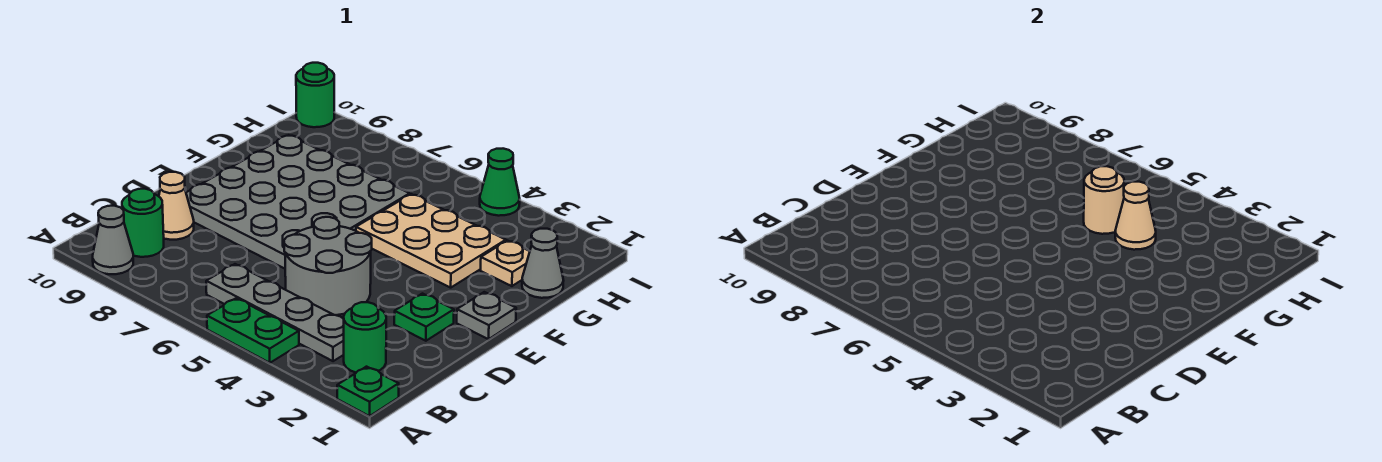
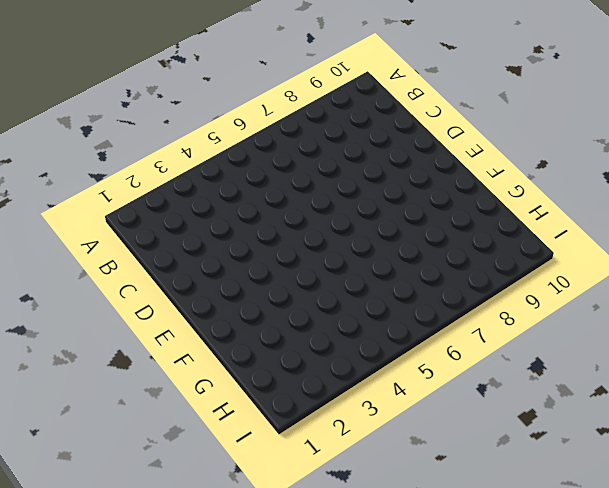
none -> green 1x1 plate [337,367,399,416]
none -> green 1x2 plate [207,298,299,363]
none -> grey 1x1 cone [93,206,133,274]

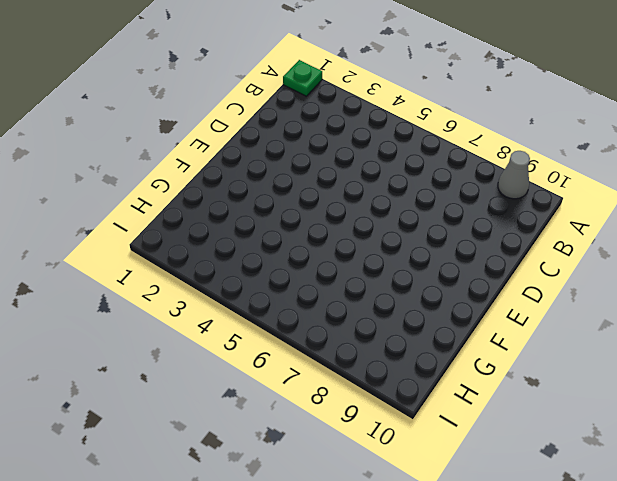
none -> green 1x2 plate [207,298,299,363]
none -> green 1x1 round brick [344,302,386,372]
none -> grey 1x4 plate [206,264,344,361]

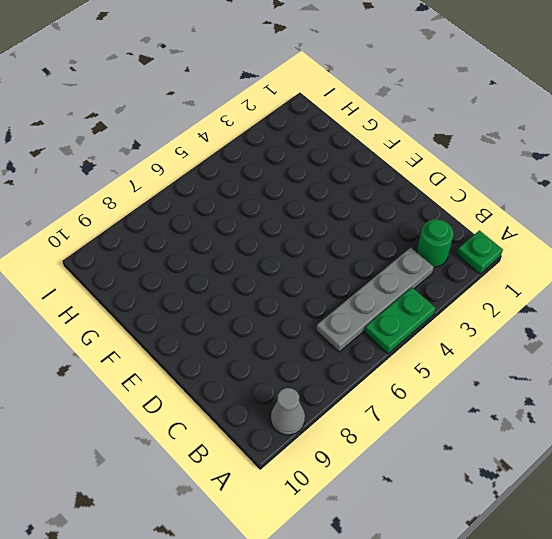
none -> green 1x1 round brick [122,189,164,257]
none -> grey 2x2 round brick [284,217,372,315]
none -> tan 1x1 cone [159,172,194,240]

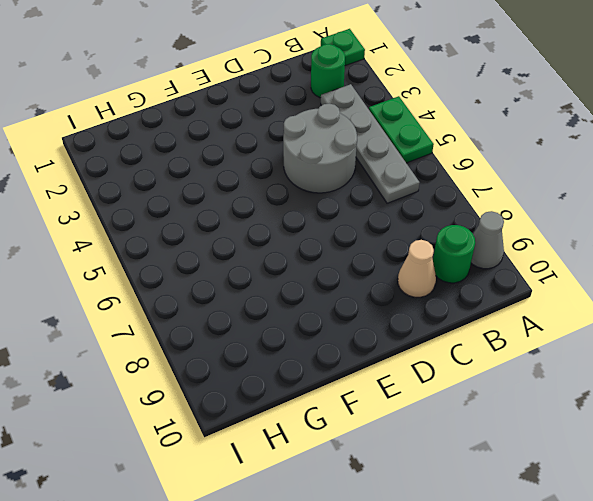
none -> green 1x1 plate [394,294,454,341]
none -> grey 4x4 plate [186,135,410,269]
none -> grey 1x1 plate [457,292,516,339]

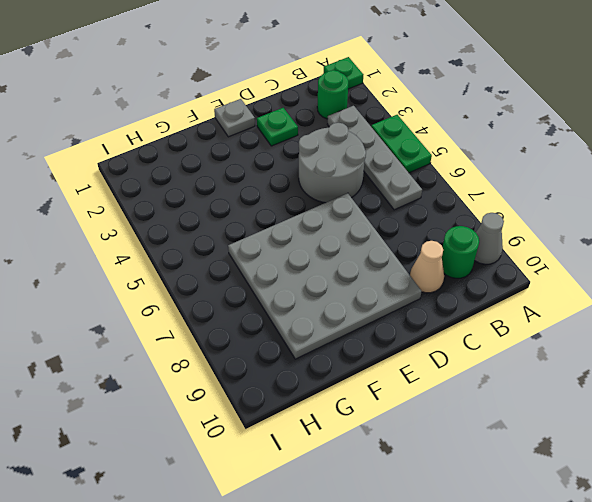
none -> tan 2x3 plate [356,194,506,288]
none -> grey 1x1 cone [522,229,564,298]
none -> tan 1x1 plate [481,241,530,286]

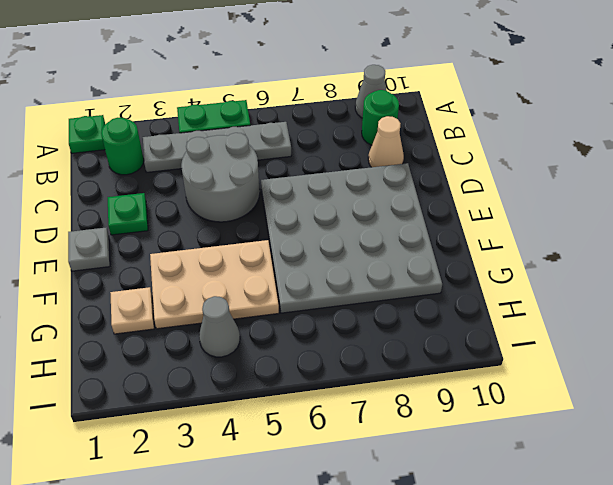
grey 1x1 cone [199,296,240,357] -> grey 1x1 cone moved to [522,229,564,298]
none -> green 1x1 cone [480,149,520,216]
none -> green 1x1 round brick [296,63,334,127]
none -> tan 1x1 cone [1115,182,1156,250]

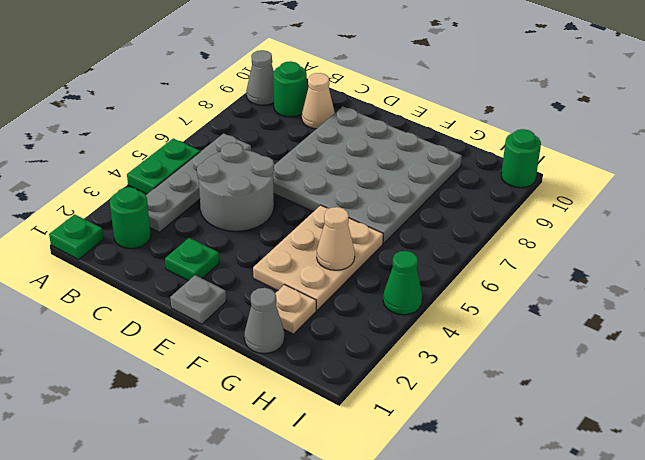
none -> tan 1x1 round brick [1084,166,1124,234]

